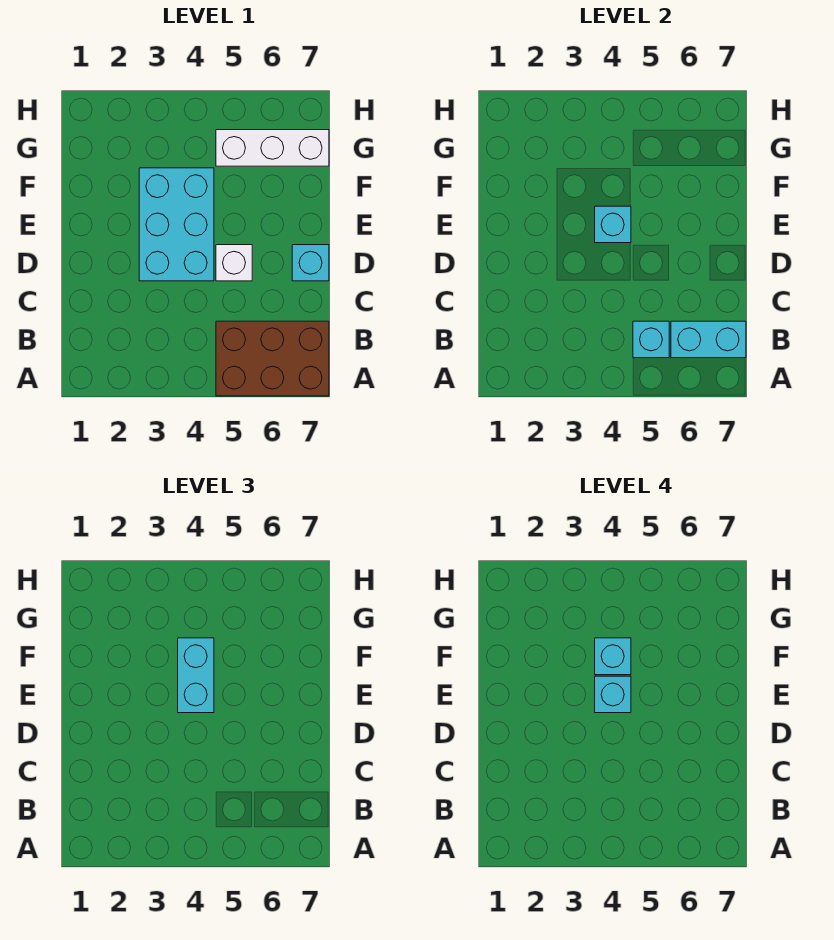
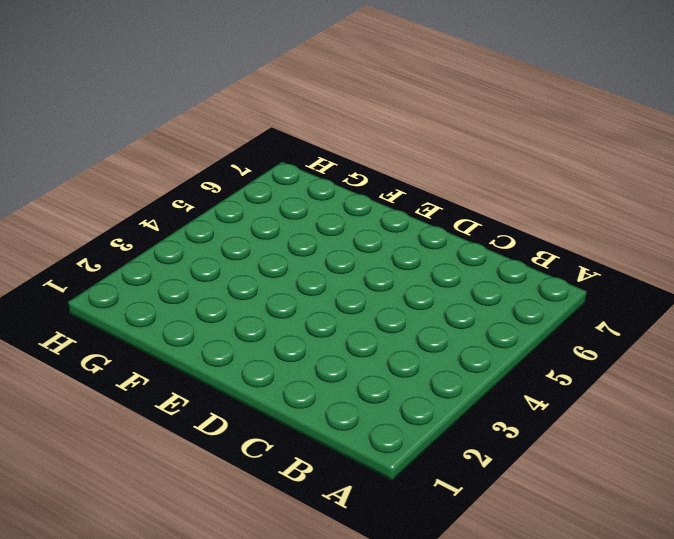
none -> brown 2x3 brick [216,321,329,396]
none -> cyan 2x3 brick [139,168,214,281]

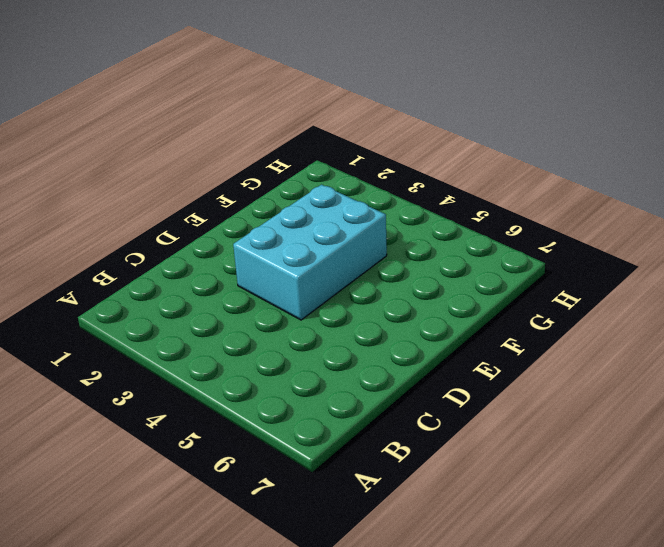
none -> brown 2x3 brick [216,321,329,396]
none -> white 1x1 brick [216,245,252,281]

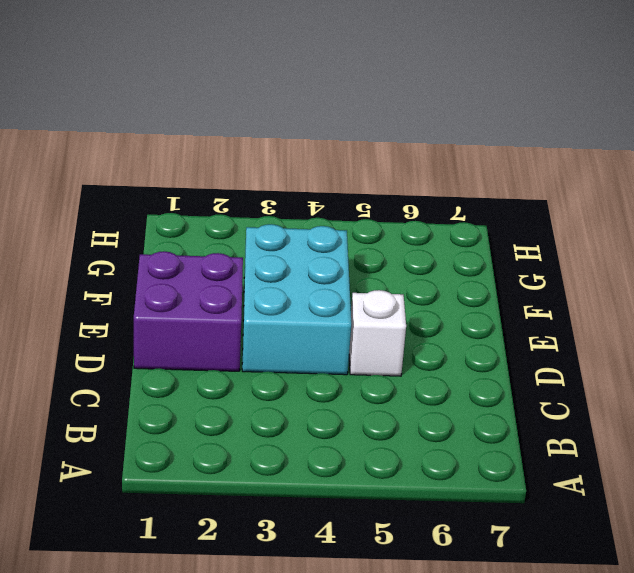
purple 2x2 brick [134,251,243,371] -> none
none -> brown 2x3 brick [216,321,329,396]
none -> cyan 1x1 brick [292,245,329,281]

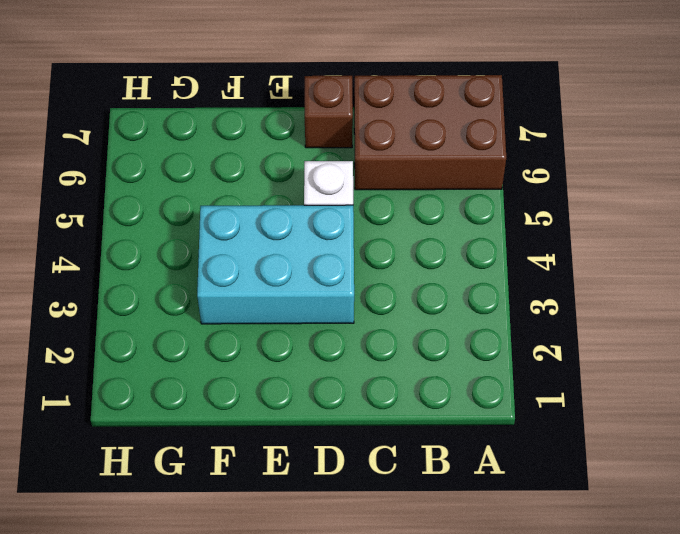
brown 2x3 brick [354,75,506,190] -> brown 2x3 brick turned to [216,321,329,396]
brown 1x1 brick [305,76,353,148] -> cyan 1x1 brick [292,245,329,281]
none -> white 1x3 brick [216,130,329,166]
none -> cyan 1x1 brick [633,321,669,358]

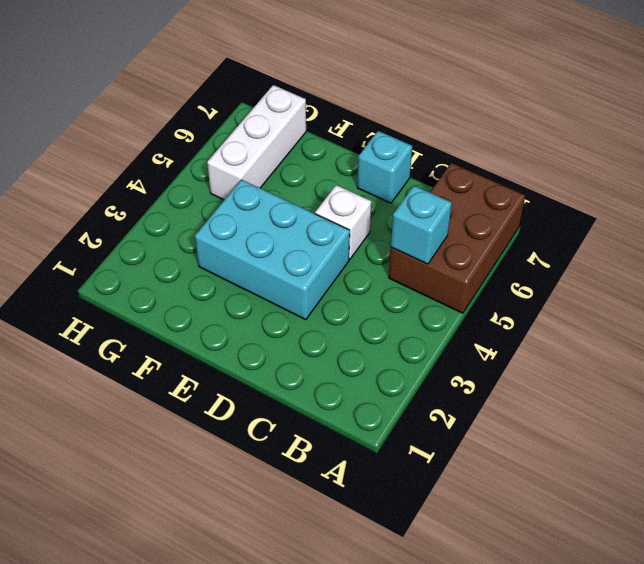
none -> cyan 1x2 brick [671,321,746,358]
none -> cyan 1x1 brick [595,206,631,243]

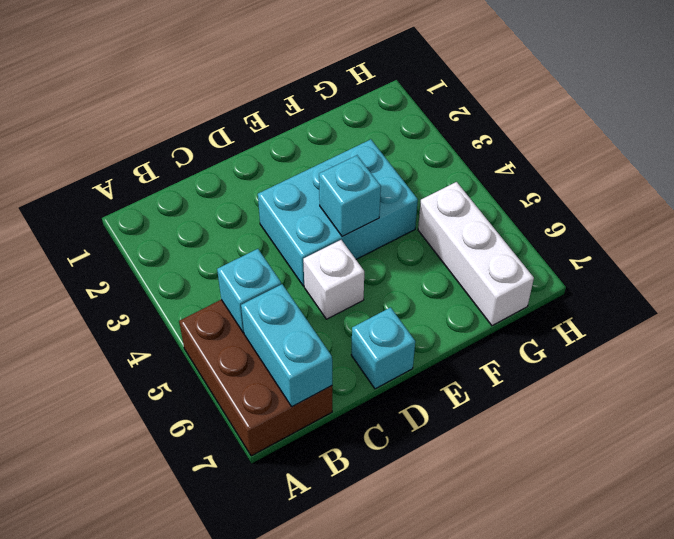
none -> cyan 1x2 brick [178,638,214,713]
none -> cyan 1x1 brick [595,676,631,713]

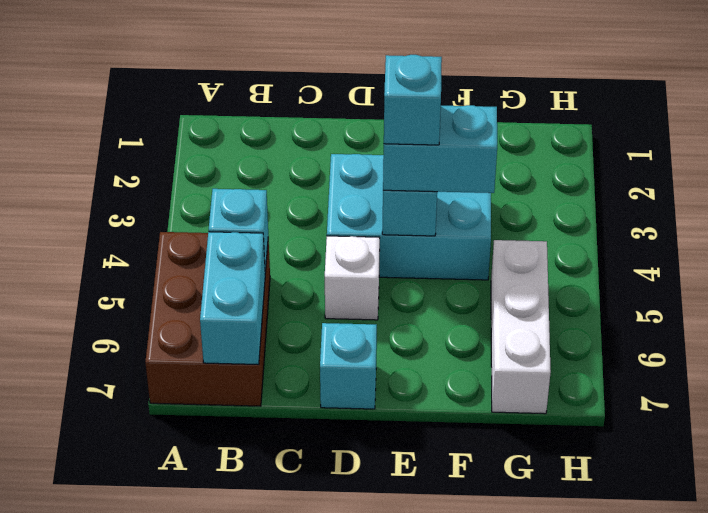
none -> cyan 1x1 brick [595,638,631,675]

